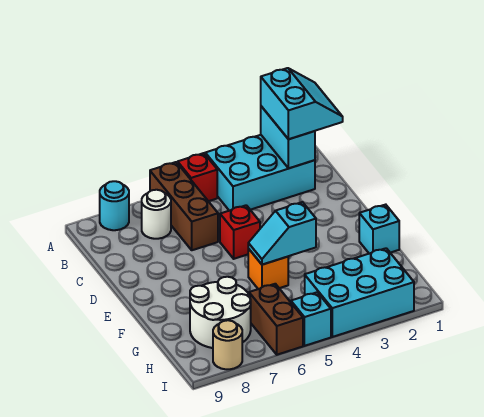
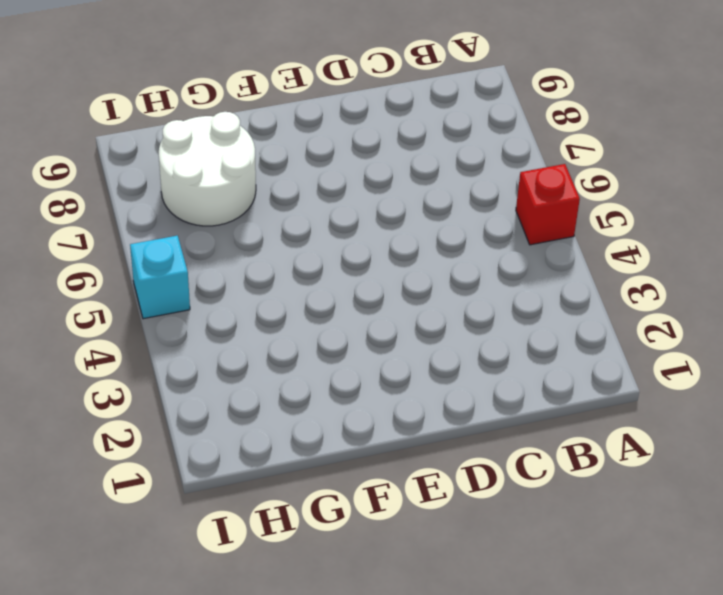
none -> cyan 2x3 brick [205,135,315,211]
none -> brown 1x3 brick [150,162,218,250]
none -> cyan 1x1 round brick [100,181,129,230]

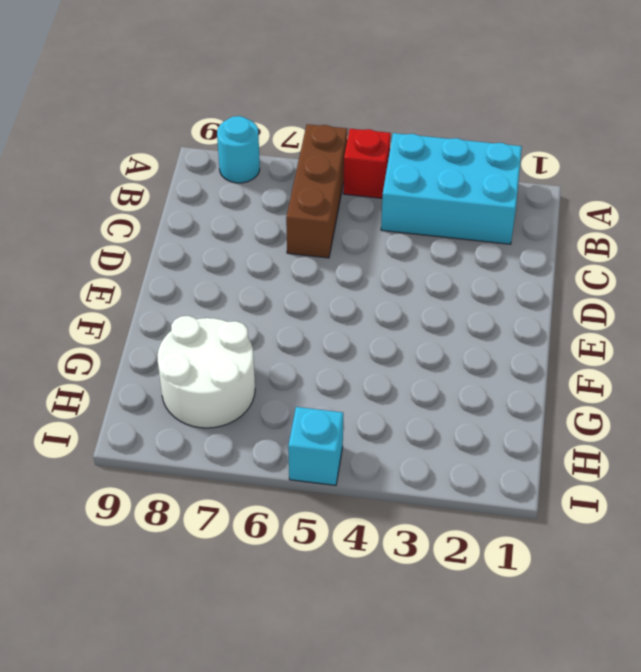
none -> white 1x1 round brick [141,190,171,239]
none -> red 1x1 brick [220,205,260,259]
none -> cyan 1x1 brick [359,205,399,254]

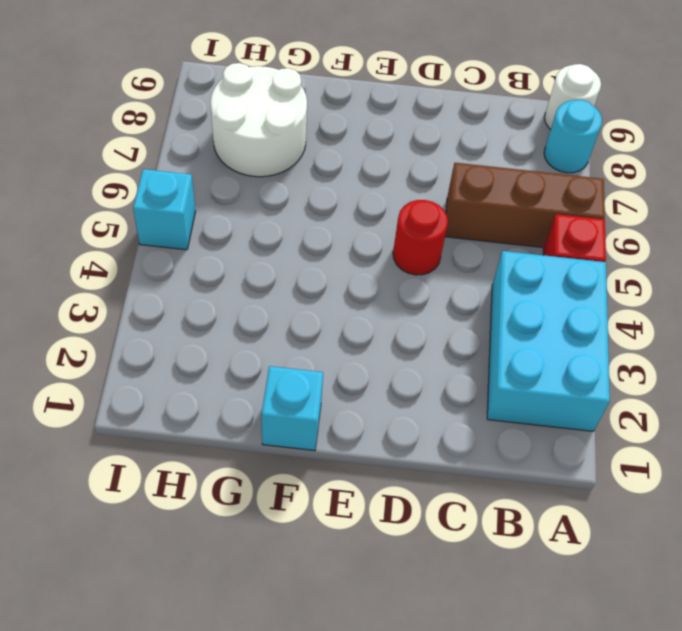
white 1x1 round brick [544,64,601,129] -> white 1x1 round brick moved to [141,190,171,239]
red 1x1 round brick [393,200,448,275] -> red 1x1 brick [220,205,260,259]
none -> orange 1x1 brick [248,249,288,289]
none -> cyan 2x3 brick [305,248,414,337]
none -> brown 1x2 brick [249,284,303,355]

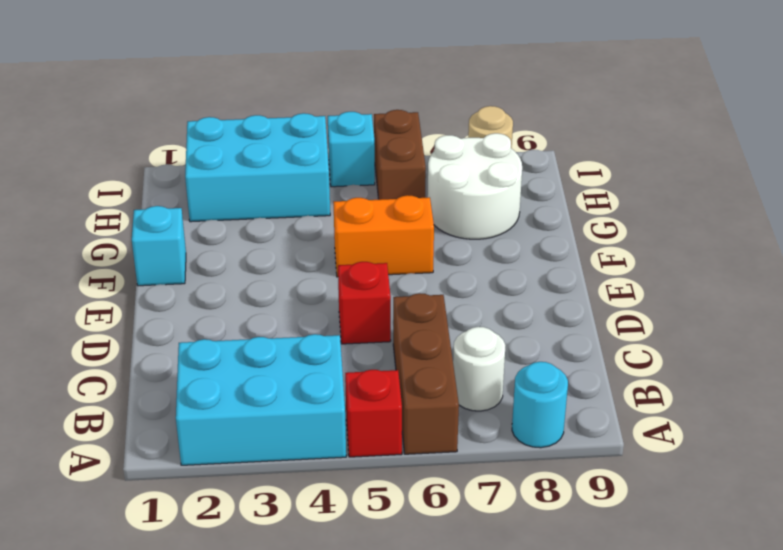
orange 1x2 brick [333,195,434,277] -> orange 1x1 brick [248,249,288,289]
none -> cyan 1x2 brick [261,106,315,168]
none -> cyan 1x2 slope [248,202,316,265]
none -> cyan 2x2 slope [261,68,343,139]

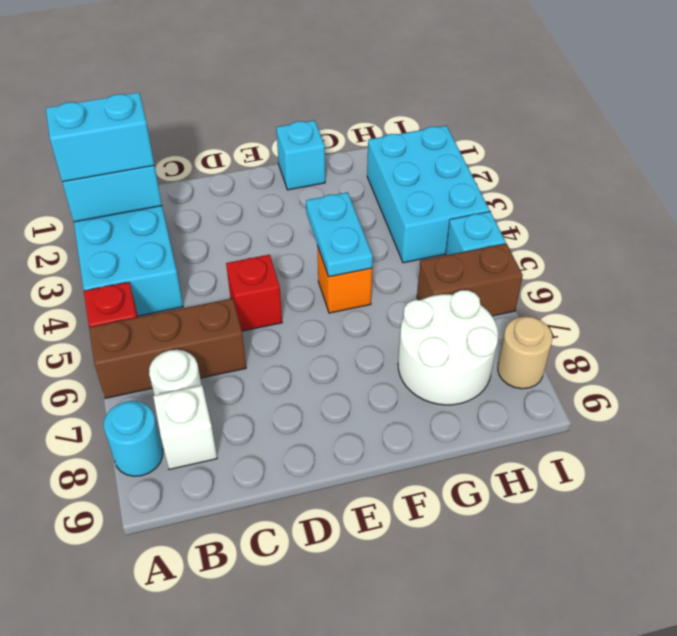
white 1x1 brick [153,385,217,470] -> none
cyan 1x2 plate [306,192,373,277] -> cyan 1x2 slope [248,202,316,265]

